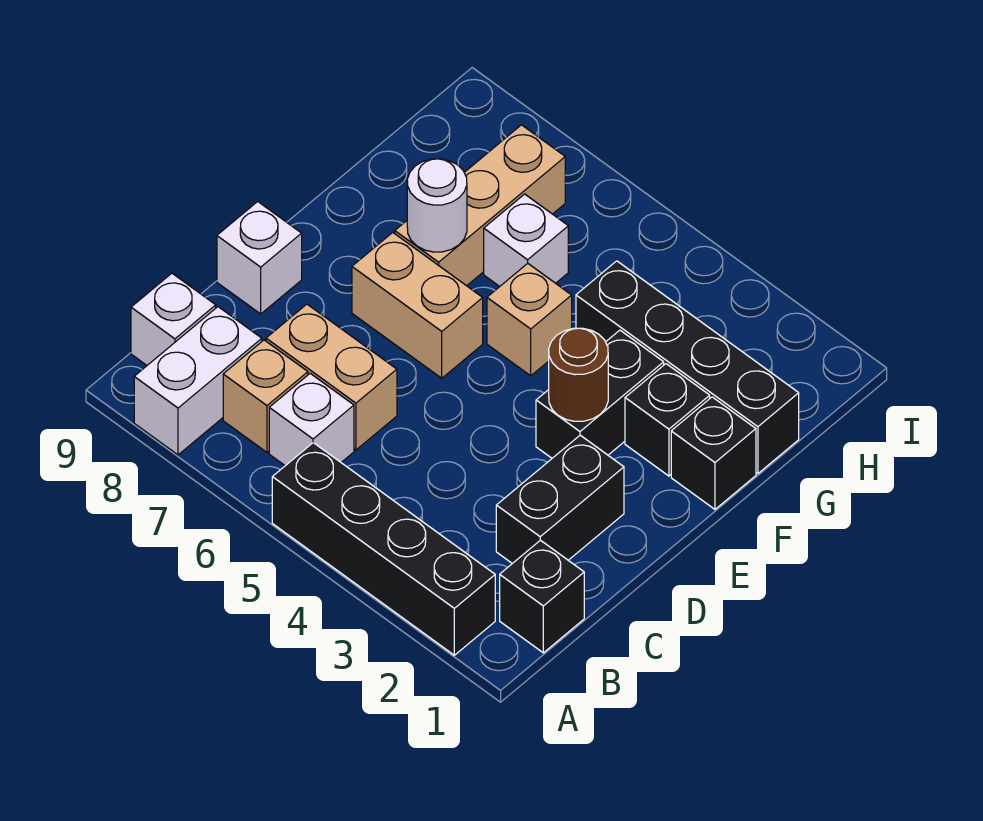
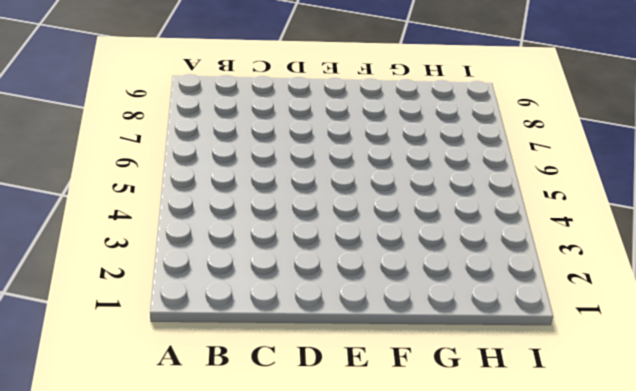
none -> black 1x4 brick [272,443,495,655]
none -> white 1x2 brick [134,307,262,455]
none -> black 1x1 brick [500,540,584,653]

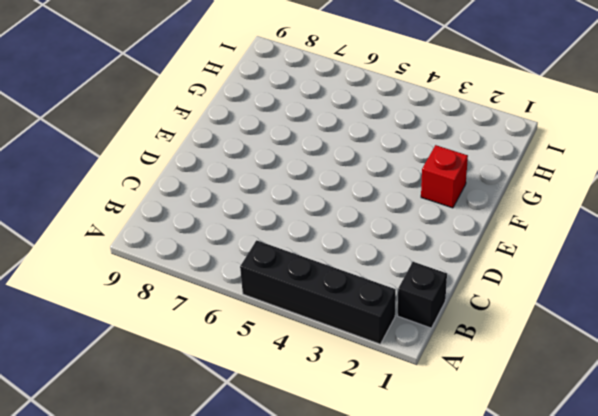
red 1x1 brick [421,145,468,208] -> black 1x1 brick [625,364,710,476]
none -> white 1x2 brick [134,307,262,455]
none -> white 1x1 brick [269,374,354,466]
none -> tan 1x1 brick [223,340,308,452]

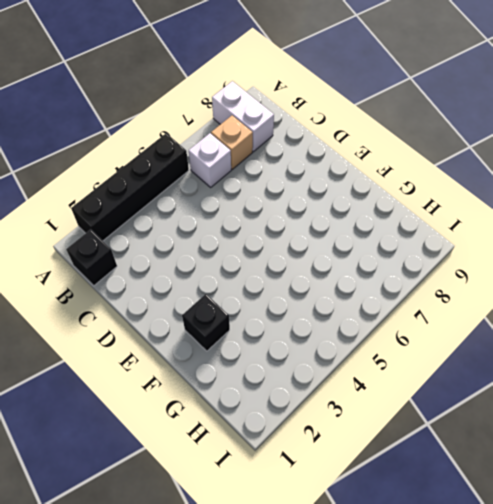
none -> white 1x1 brick [131,273,216,365]
none -> black 1x2 brick [496,435,624,563]
none -> tan 1x2 brick [266,304,397,450]

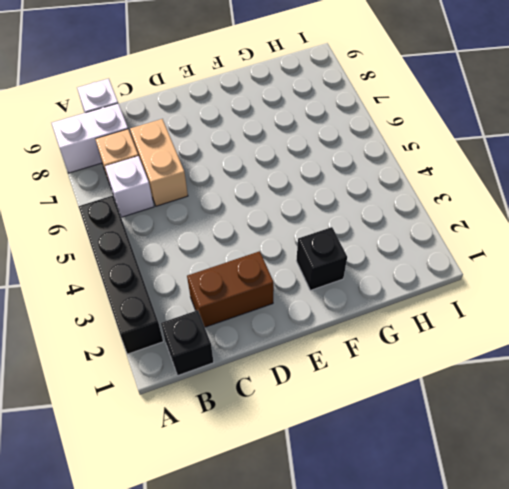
brown 1x2 brick [187,251,274,327] -> black 1x2 brick [496,435,624,563]
none -> white 1x1 brick [217,202,302,314]
none -> black 1x2 brick [536,330,664,458]
none -> tan 1x2 brick [352,232,483,378]

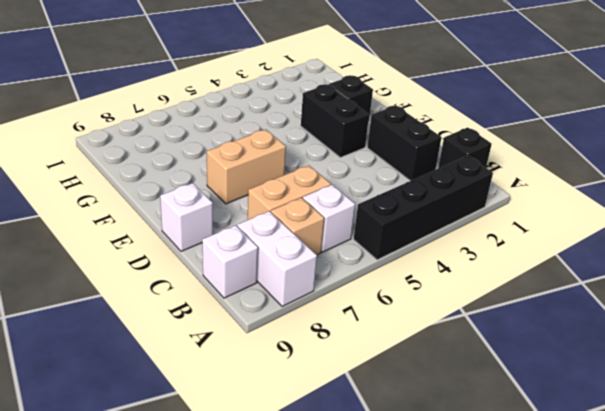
none -> black 1x1 brick [671,397,756,509]
none -> tan 1x1 brick [487,263,572,376]
none -> tan 1x3 brick [395,125,565,286]

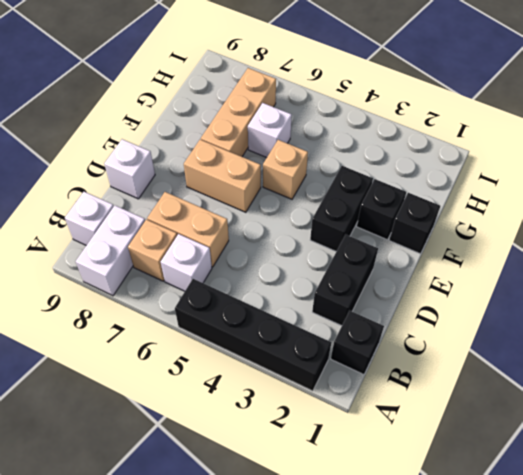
none -> black 1x4 brick [576,261,799,474]
none -> brown 1x1 round brick [549,328,608,421]
none -> white 1x1 round brick [407,159,467,252]

